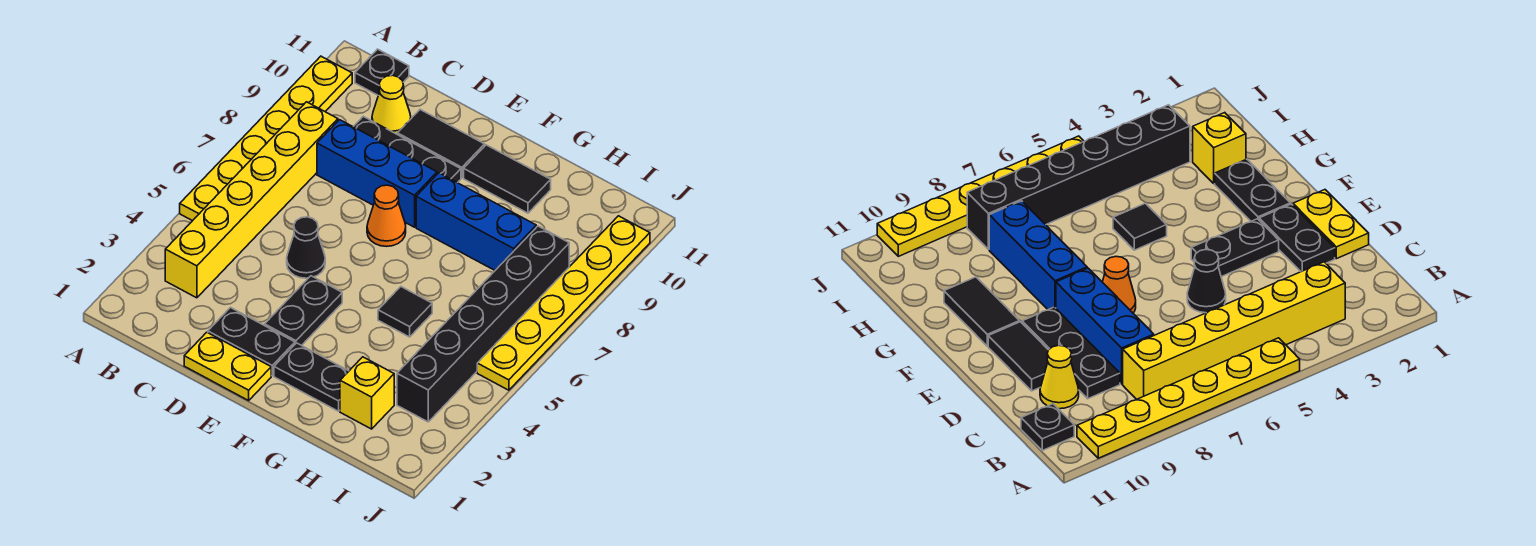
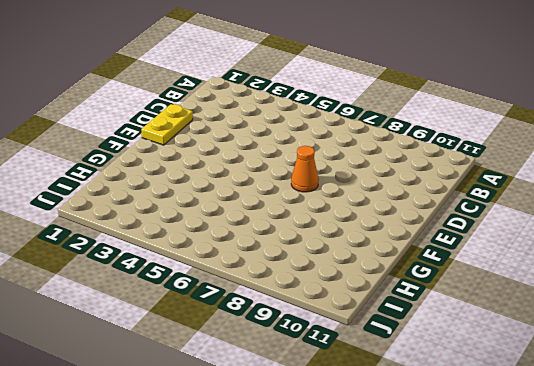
none -> yellow 1x6 plate [180,56,352,221]
none -> yellow 1x6 brick [165,102,338,298]
none -> black 1x1 plate [355,49,409,95]

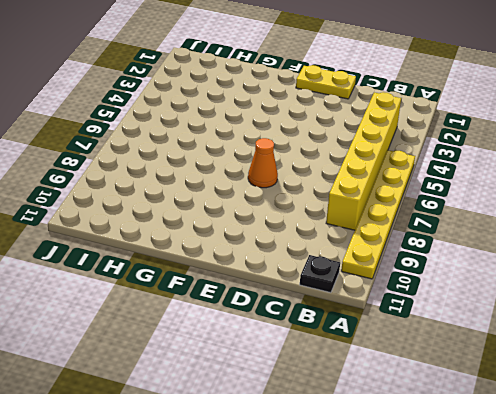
none -> blue 1x3 brick [317,120,437,227]
none -> black 1x3 plate [354,116,461,183]
none -> yellow 1x1 cone [372,75,411,134]

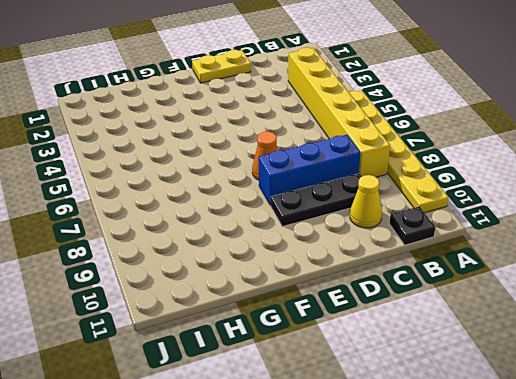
none -> black 1x2 plate [208,308,295,376]
none -> black 1x1 cone [287,217,325,278]
none -> black 1x2 tile [397,110,485,178]

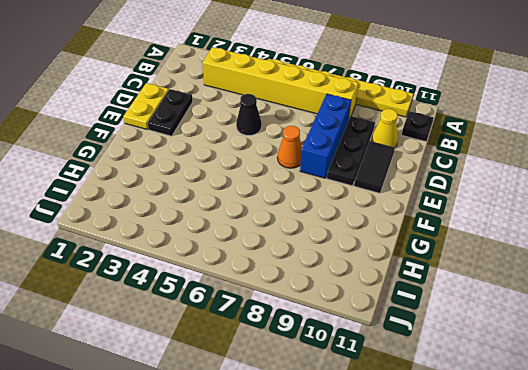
none -> black 1x2 plate [265,276,342,345]
none -> black 1x2 plate [274,343,349,411]
none -> blue 1x3 brick [416,173,536,270]

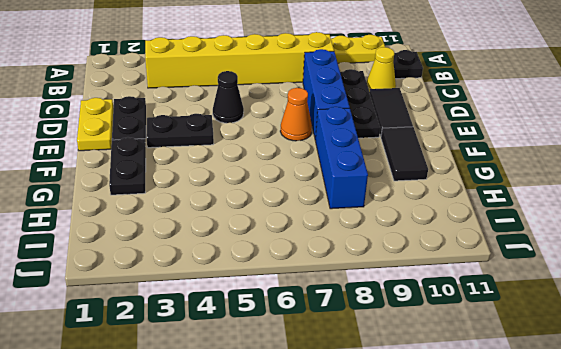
none -> black 1x1 tile [378,287,432,337]
none -> yellow 1x1 brick [340,357,394,429]
none -> black 1x6 brick [397,226,569,422]

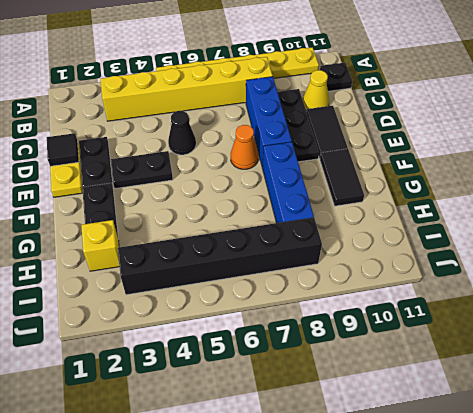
black 1x1 tile [47,133,79,166] -> black 1x1 tile moved to [378,287,432,337]
none -> yellow 1x6 plate [477,216,650,390]

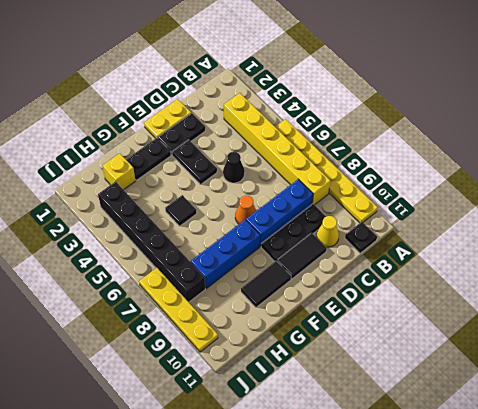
yellow 1x4 plate [139,268,218,352] -> yellow 1x6 plate [477,216,650,390]

